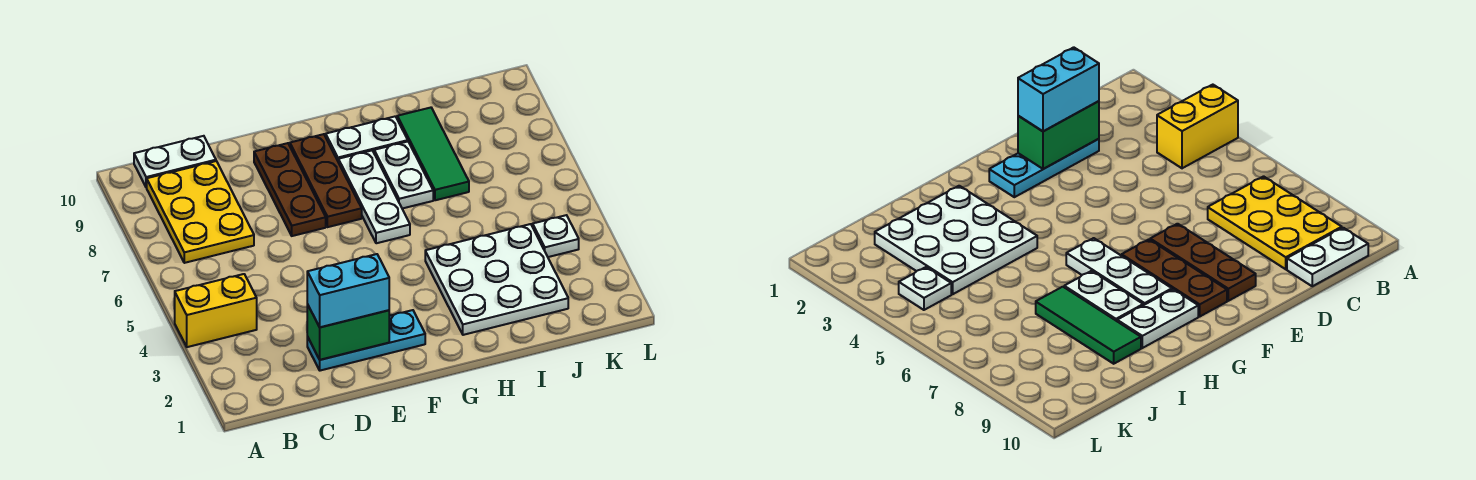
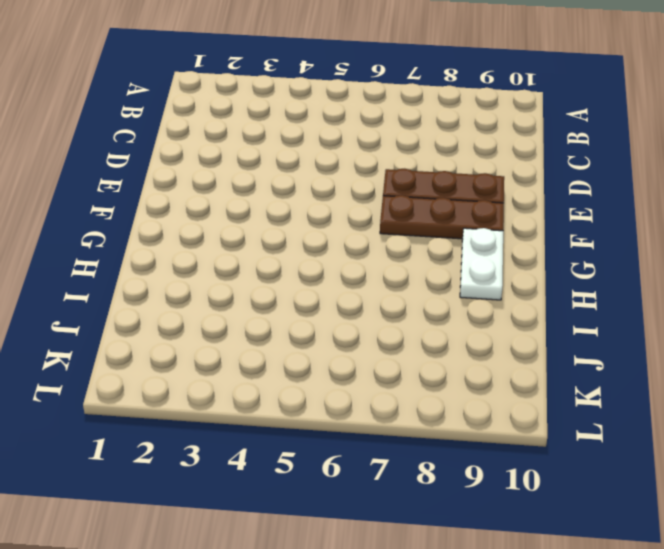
none -> yellow 1x2 brick [175,274,257,347]
none -> yellow 2x3 plate [147,161,254,263]
none -> white 1x2 plate [134,136,216,188]

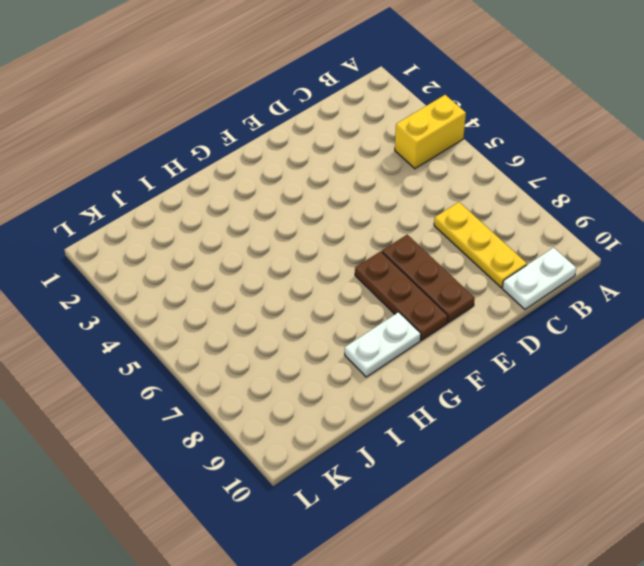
yellow 1x3 plate [434,202,527,287] -> yellow 2x3 plate [147,161,254,263]
none -> cyan 1x3 plate [307,310,425,371]
none -> white 1x3 plate [338,151,410,243]
none -> white 3x3 plate [425,224,568,335]

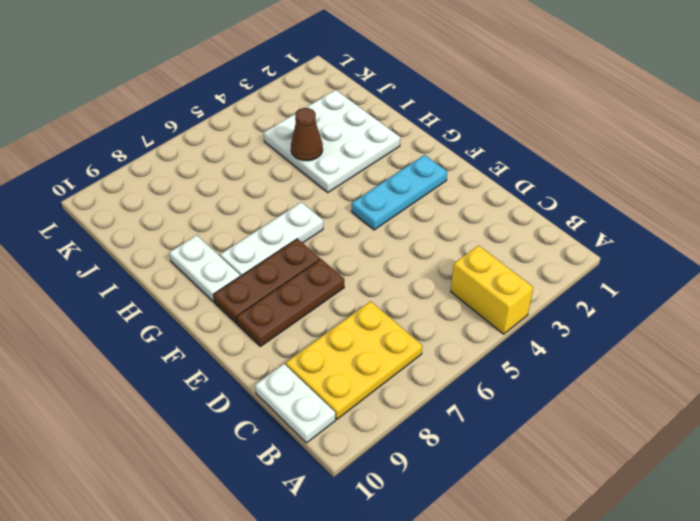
cyan 1x3 plate [352,155,447,230] -> cyan 1x3 plate turned to [307,310,425,371]
brown 1x1 cone [291,108,323,161] -> none
none -> white 1x2 plate [374,142,433,209]
none -> green 1x3 tile [397,108,469,200]
none -> white 1x1 plate [533,215,579,257]

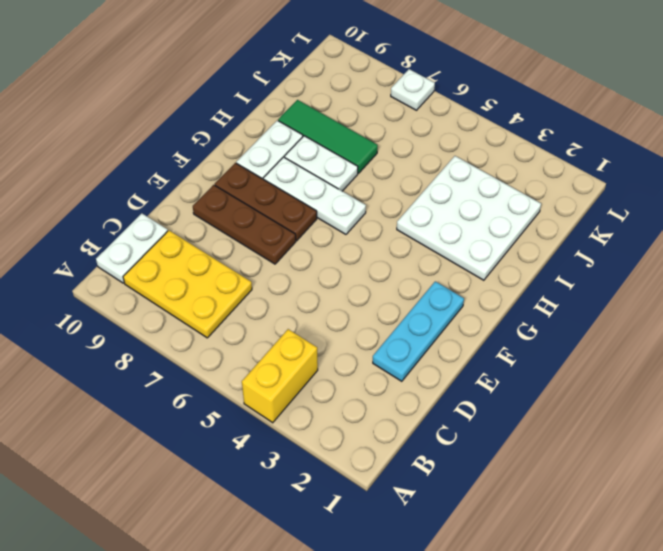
white 1x1 plate [391,69,435,110] -> white 1x1 plate moved to [533,215,579,257]
none -> green 1x2 brick [307,304,389,360]
none -> cyan 1x2 brick [307,254,389,327]

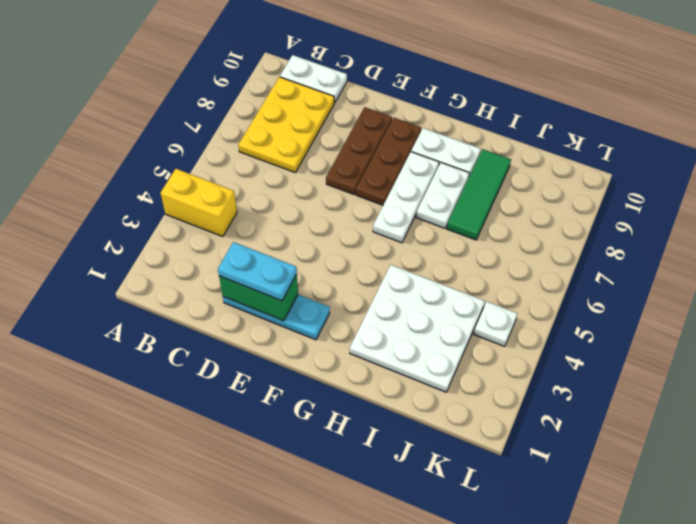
cyan 1x2 plate [218,242,297,301] -> cyan 1x2 brick [307,254,389,327]

